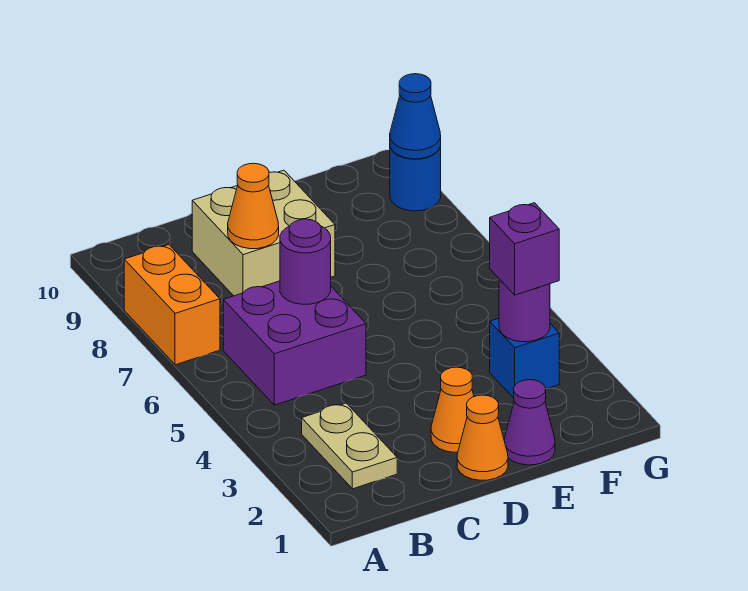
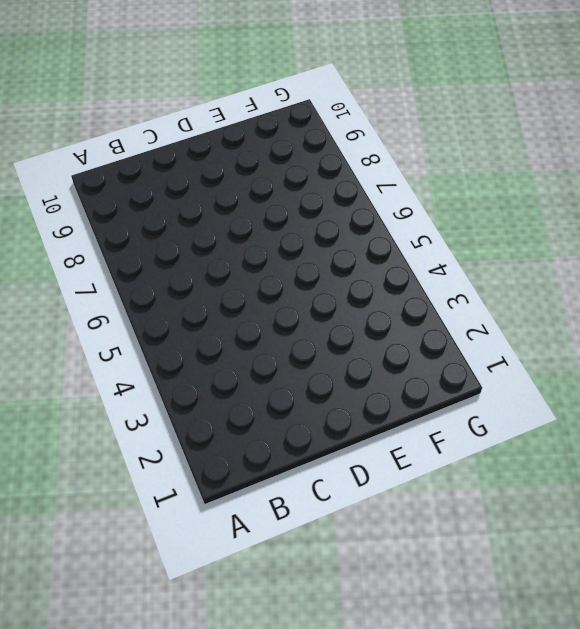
none -> orange 1x2 brick [124,245,220,365]
none -> tan 1x2 plate [302,403,397,489]
none -> purple 2x2 brick [223,281,366,405]

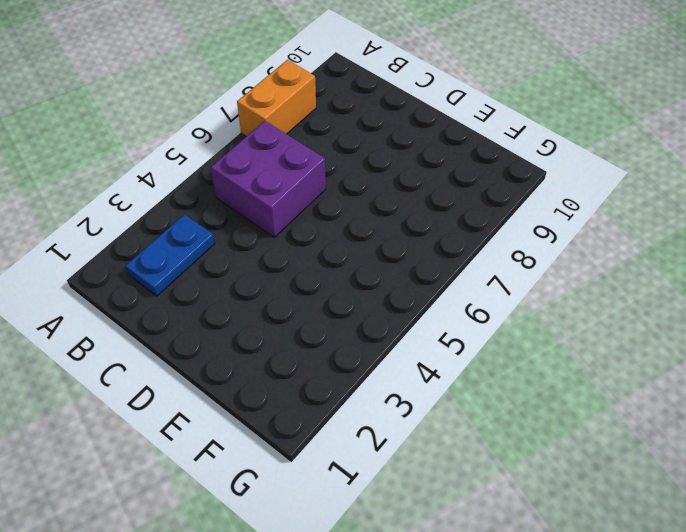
blue 1x2 plate [126,214,215,296] -> tan 1x2 plate [302,403,397,489]
none -> tan 2x2 brick [192,170,335,296]
none -> orange 1x1 cone [457,395,508,480]
none -> orange 1x1 cone [431,367,474,452]

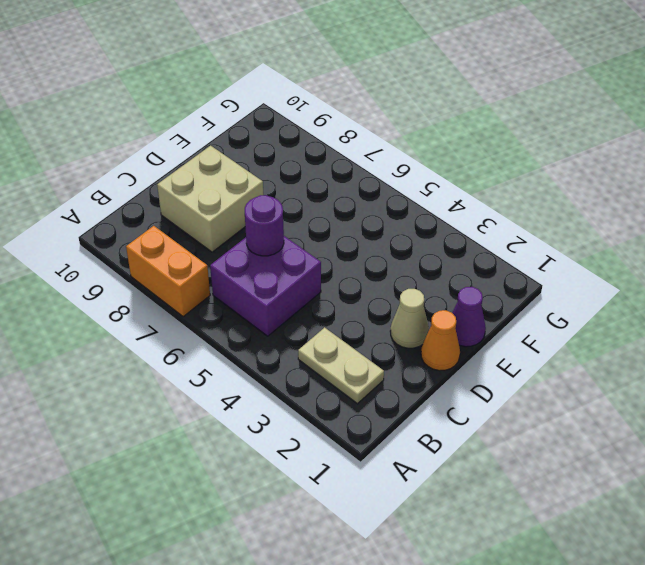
tan 1x1 cone [390,289,429,348] -> orange 1x1 cone [431,367,474,452]
none -> blue 1x1 brick [490,318,559,398]
none -> blue 1x1 round brick [390,146,441,211]
none -> orange 1x1 cone [228,163,279,249]

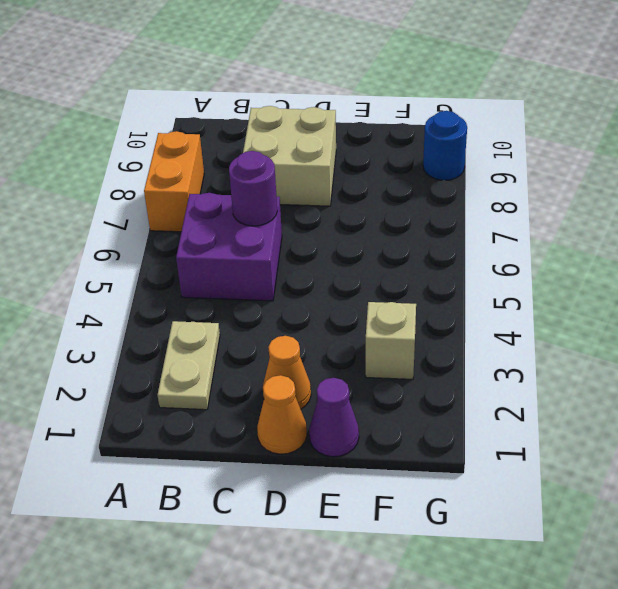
tan 1x1 brick [366,302,416,379] -> blue 1x1 brick [490,318,559,398]
none -> orange 1x1 cone [228,163,279,249]
none -> purple 1x1 round brick [499,279,550,342]
none -> blue 1x1 cone [390,74,441,159]

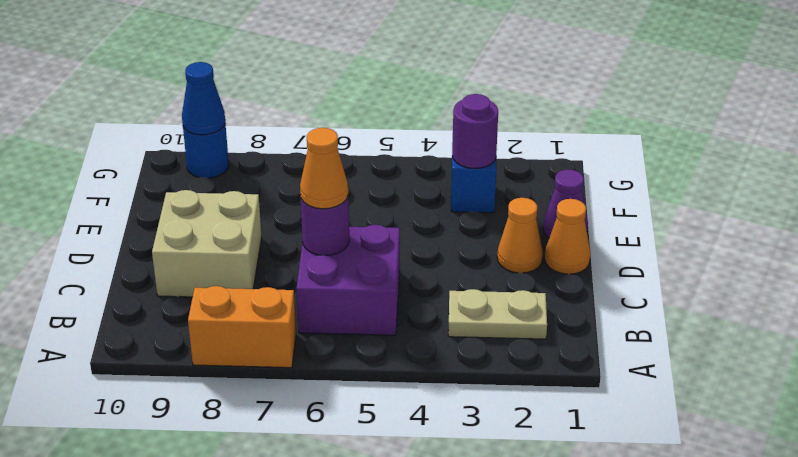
orange 1x1 cone [300,128,348,209] -> orange 1x1 cone moved to [228,163,279,249]
none -> purple 1x1 brick [490,203,559,295]

